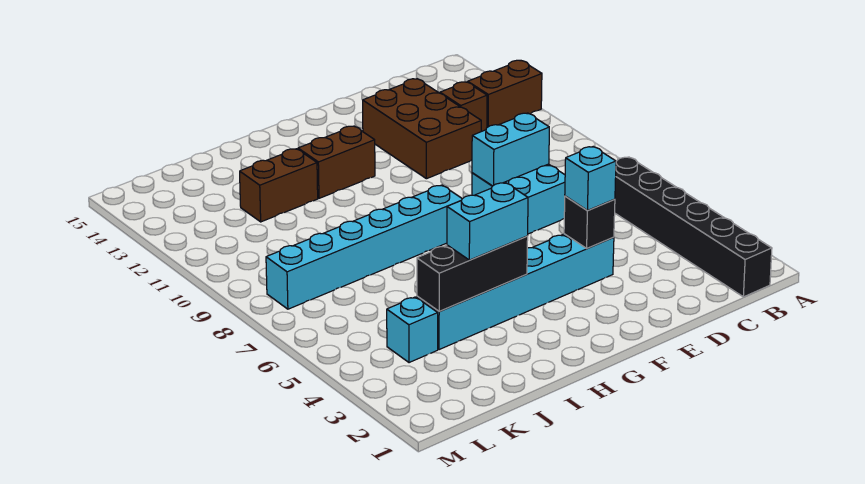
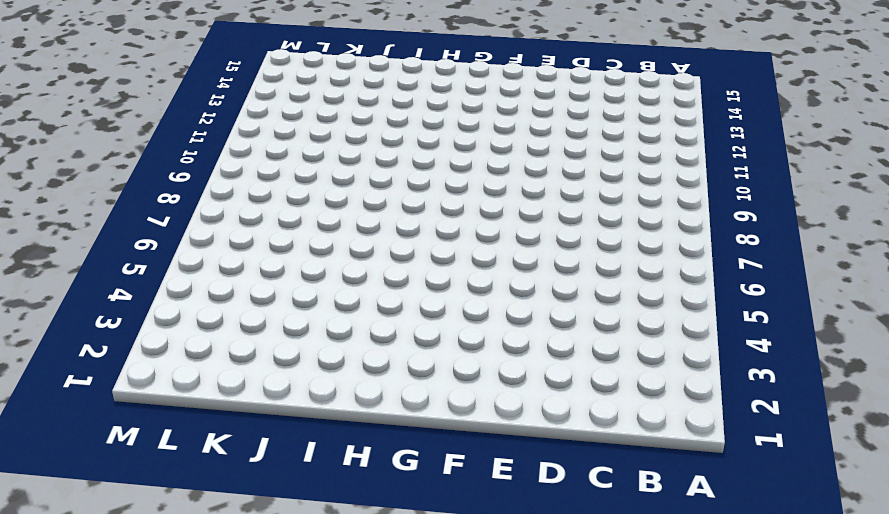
none -> brown 1x2 brick [468,60,542,127]
none -> black 1x6 brick [615,157,772,297]
none -> brown 1x1 brick [440,82,487,131]

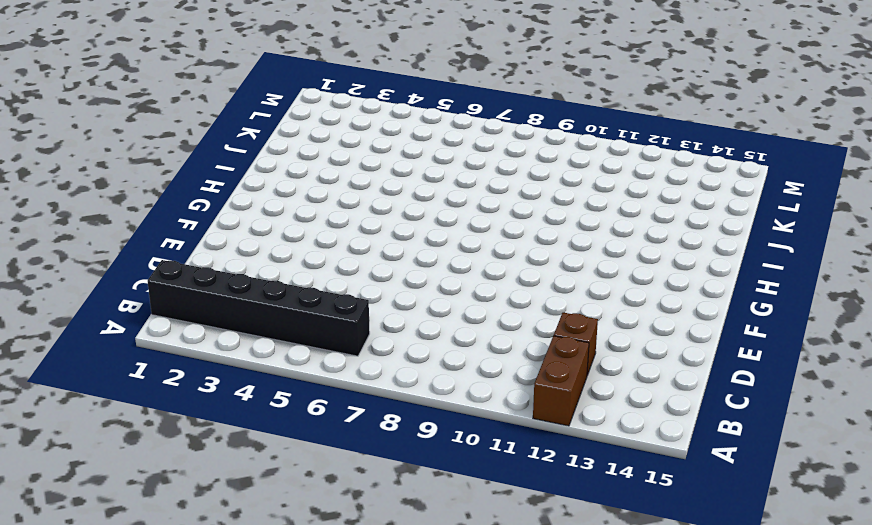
none -> cyan 2x2 brick [472,164,565,234]
none -> brown 2x3 brick [363,79,481,179]
none -> cyan 1x6 brick [417,234,614,350]

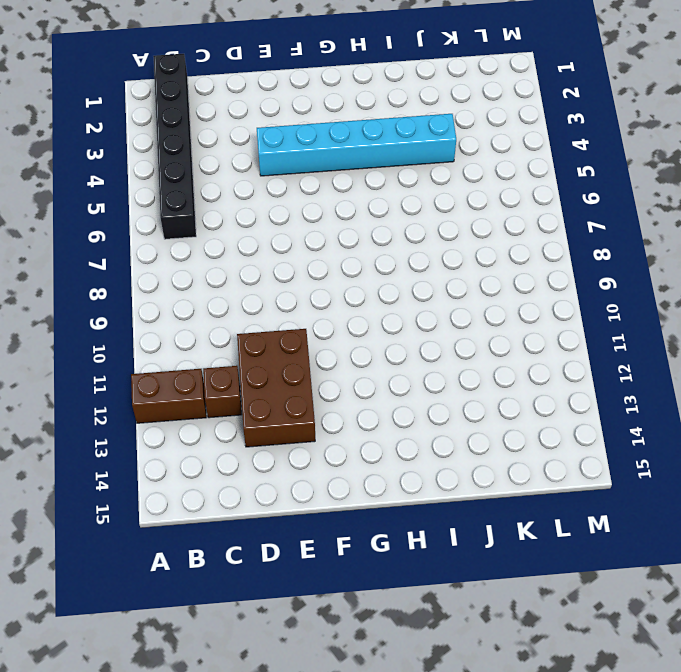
none -> cyan 2x2 brick [472,164,565,234]
none -> cyan 1x6 brick [266,185,462,309]
none -> brown 1x2 brick [298,126,375,198]

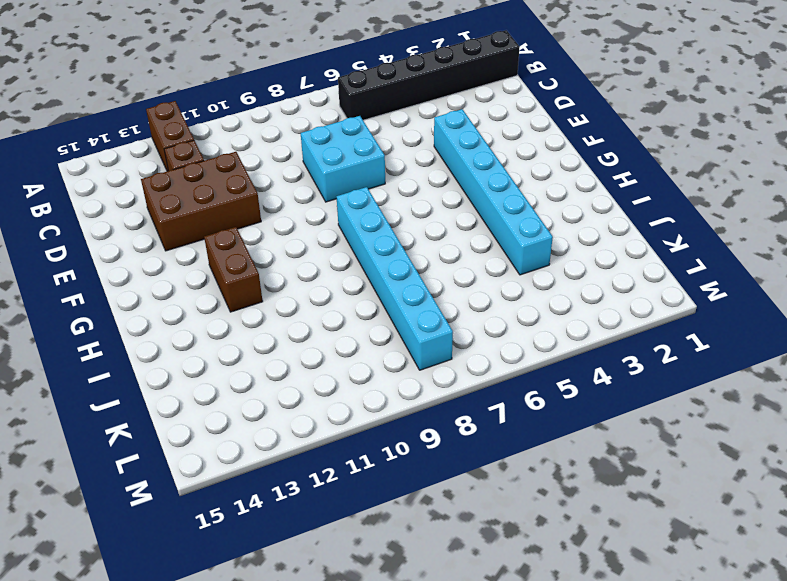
none -> brown 1x2 brick [240,149,318,222]
none -> cyan 1x1 brick [387,297,438,363]
none -> cyan 1x2 brick [472,113,549,186]

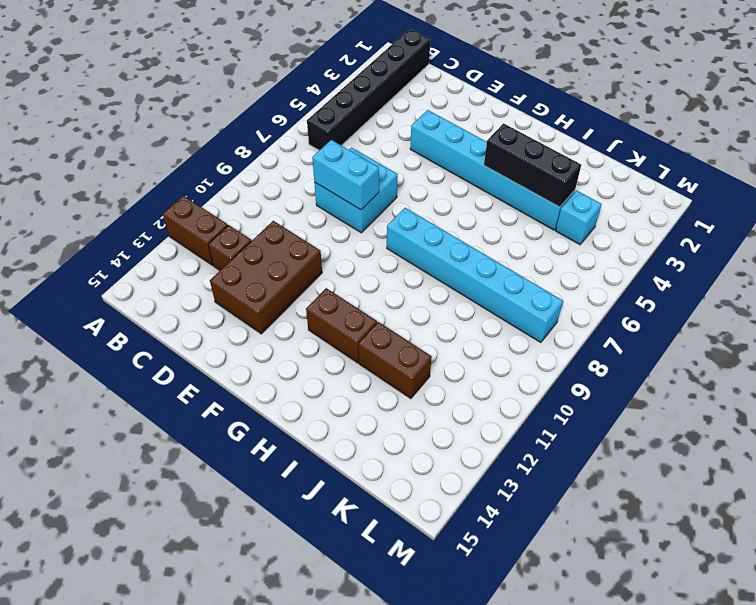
none -> black 1x1 brick [564,196,615,248]
none -> cyan 1x1 brick [565,147,616,211]
none -> cyan 1x2 brick [447,183,528,260]

